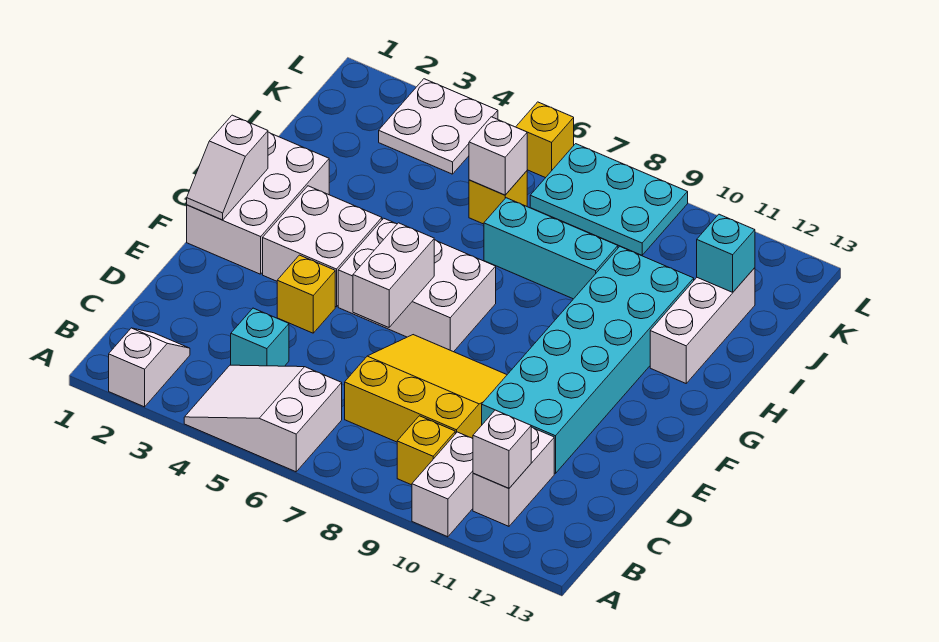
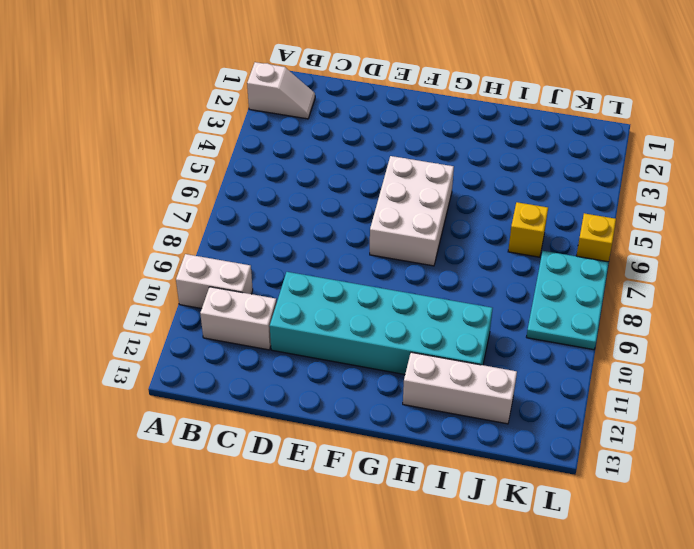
none -> white 2x3 slope [184,365,342,472]
none -> yellow 1x1 brick [397,416,455,485]
none -> cyan 1x1 brick [231,308,289,366]

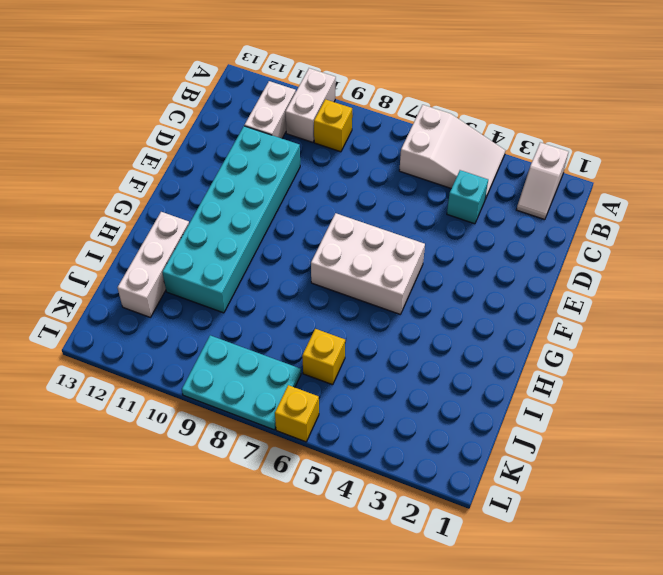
none -> yellow 3x3 slope [345,335,507,442]
none -> yellow 1x1 brick [277,255,335,333]
none -> white 2x3 brick [187,132,329,274]

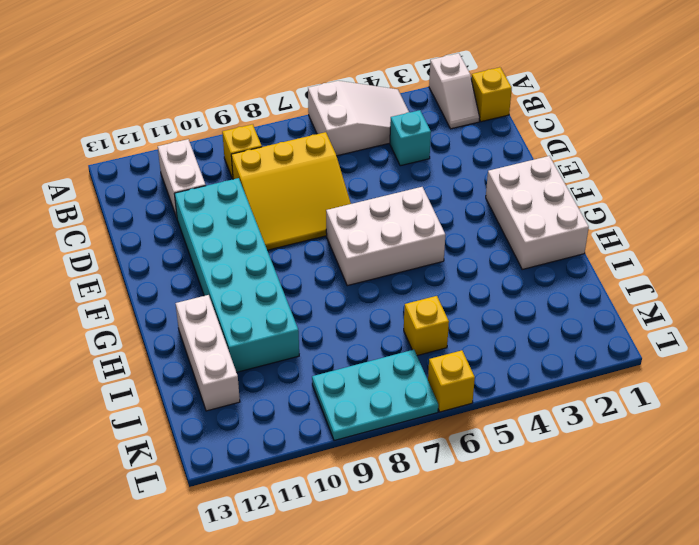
yellow 1x1 brick [471,67,512,122] -> yellow 1x1 brick moved to [277,255,335,333]
none -> white 1x2 brick [412,432,473,537]
none -> white 2x2 brick [263,186,382,307]
none -> cyan 1x3 brick [484,198,618,299]

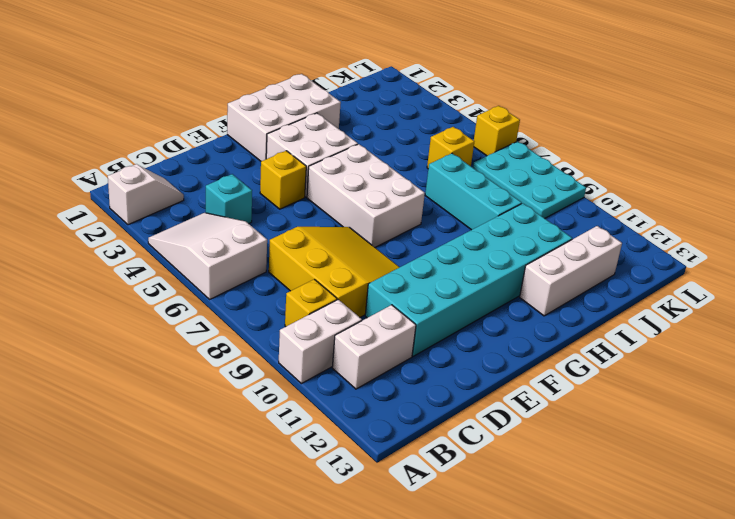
none -> white 2x2 plate [379,79,498,174]
none -> white 1x1 brick [473,410,531,488]
none -> white 1x2 brick [353,223,434,327]

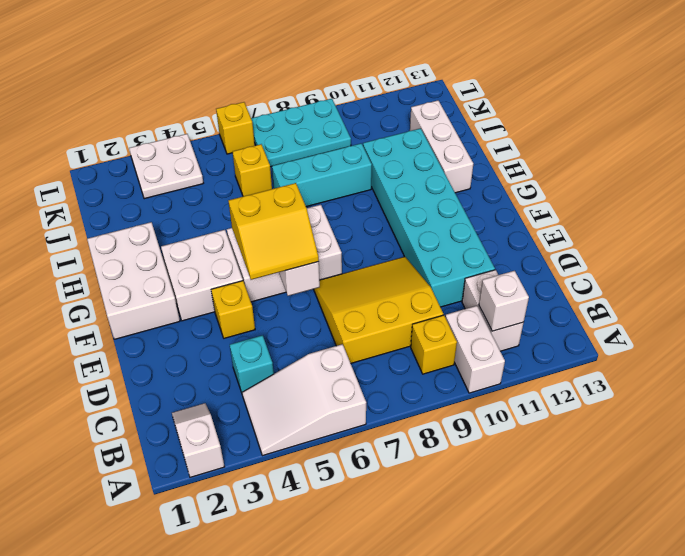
yellow 2x2 slope [228,183,319,280] -> none
none -> white 1x2 slope [187,115,268,220]
none -> white 1x1 brick [469,117,527,195]
none -> cyan 1x1 brick [697,214,755,292]

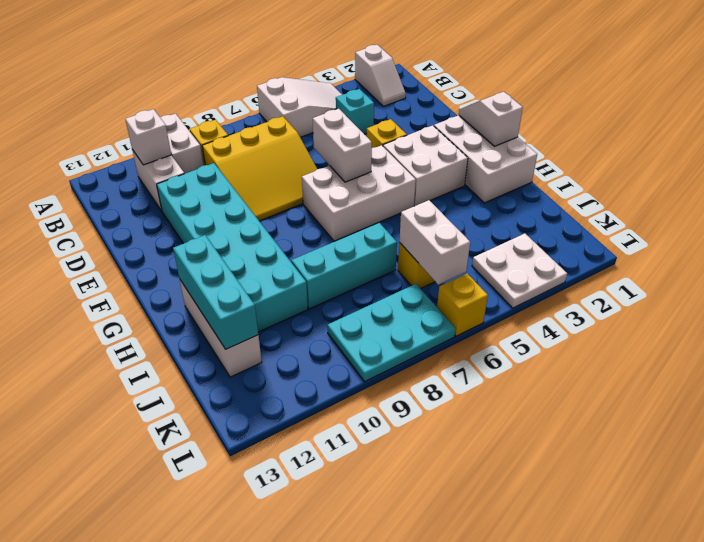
cyan 1x3 brick [173,235,258,349] -> cyan 1x1 brick [697,214,755,292]
white 1x2 brick [399,200,470,285] -> white 1x1 brick [469,117,527,195]

